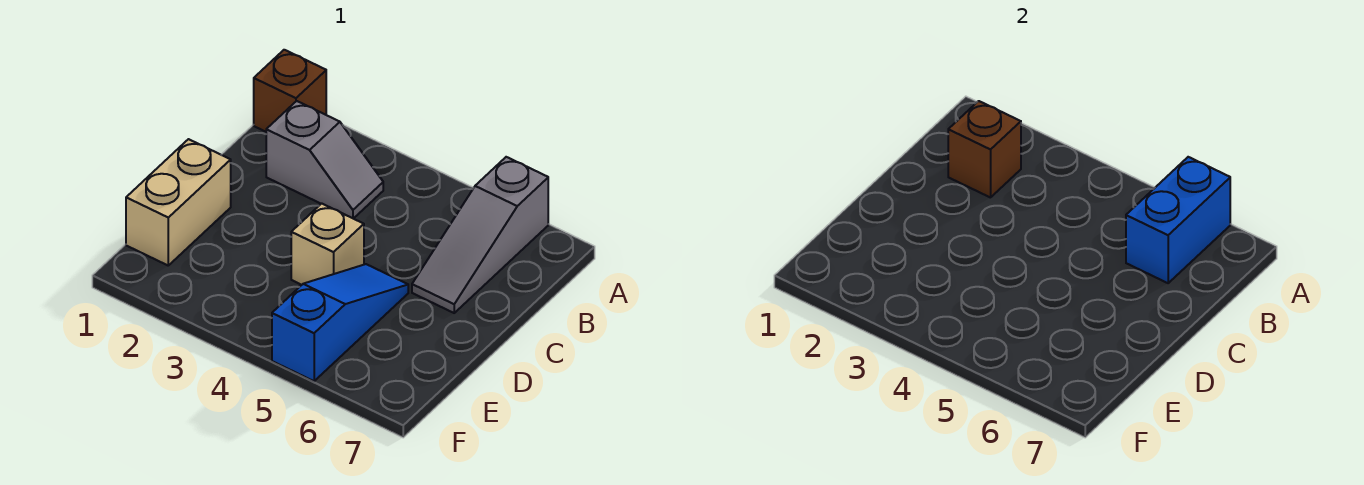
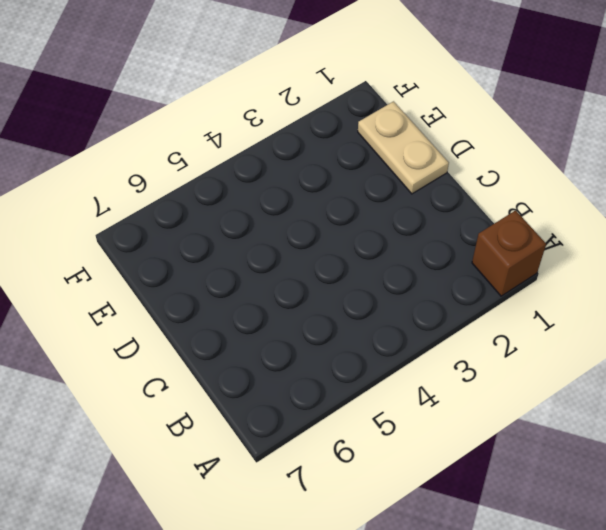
tan 1x2 plate [358,101,449,194] -> tan 1x2 brick [126,139,231,265]
none -> grey 1x3 slope [412,157,548,313]
none -> grey 1x2 slope [266,101,383,219]

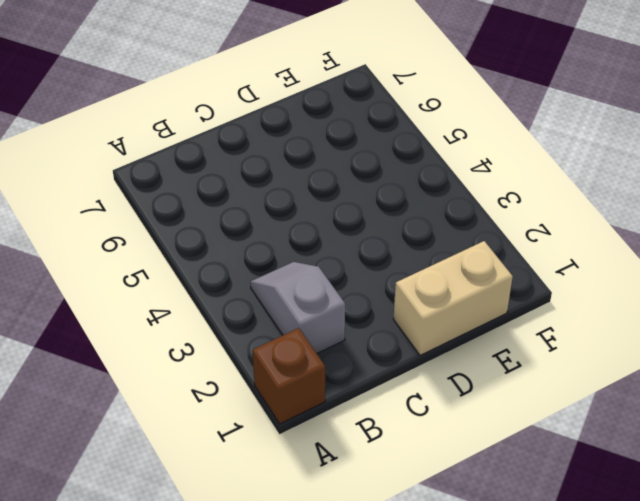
none -> grey 1x3 slope [412,157,548,313]
none -> tan 1x1 brick [291,204,364,285]

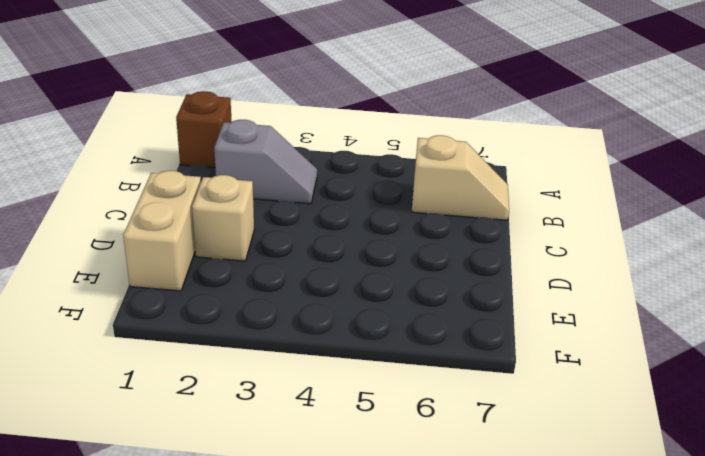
tan 1x2 slope [412,135,509,220] -> grey 1x3 slope [412,157,548,313]
tan 1x1 brick [192,175,254,261] -> tan 1x1 brick moved to [291,204,364,285]
none -> blue 1x3 slope [272,264,408,381]
none -> blue 1x2 brick [1126,157,1230,283]

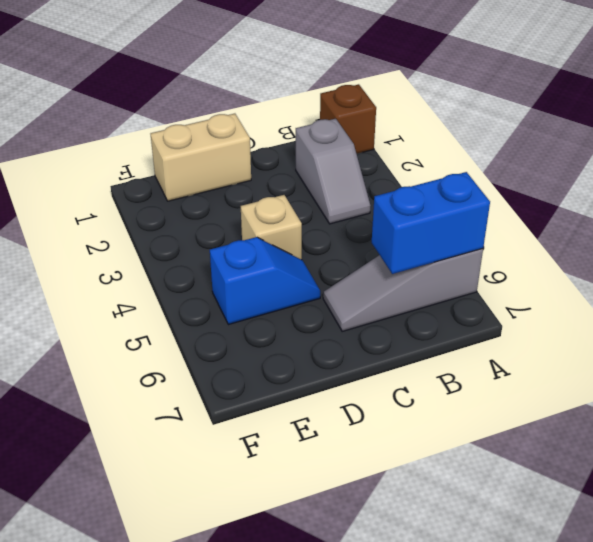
blue 1x2 slope [210,237,320,325] -> blue 1x3 slope [272,264,408,381]
none -> brown 1x1 brick [948,101,1021,198]

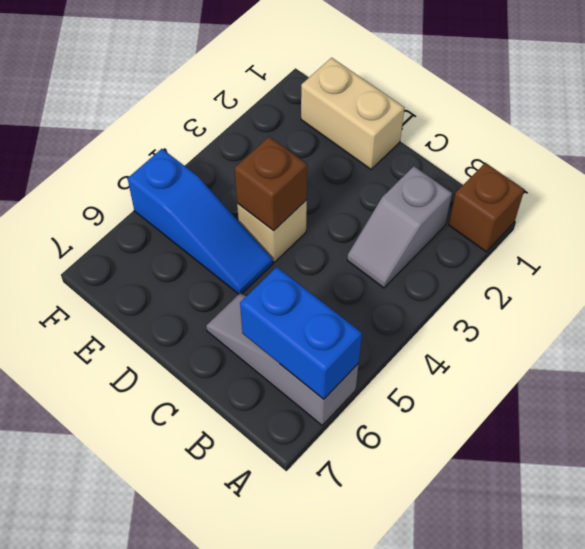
brown 1x1 brick [235,137,307,231] -> brown 1x1 brick moved to [948,101,1021,198]

